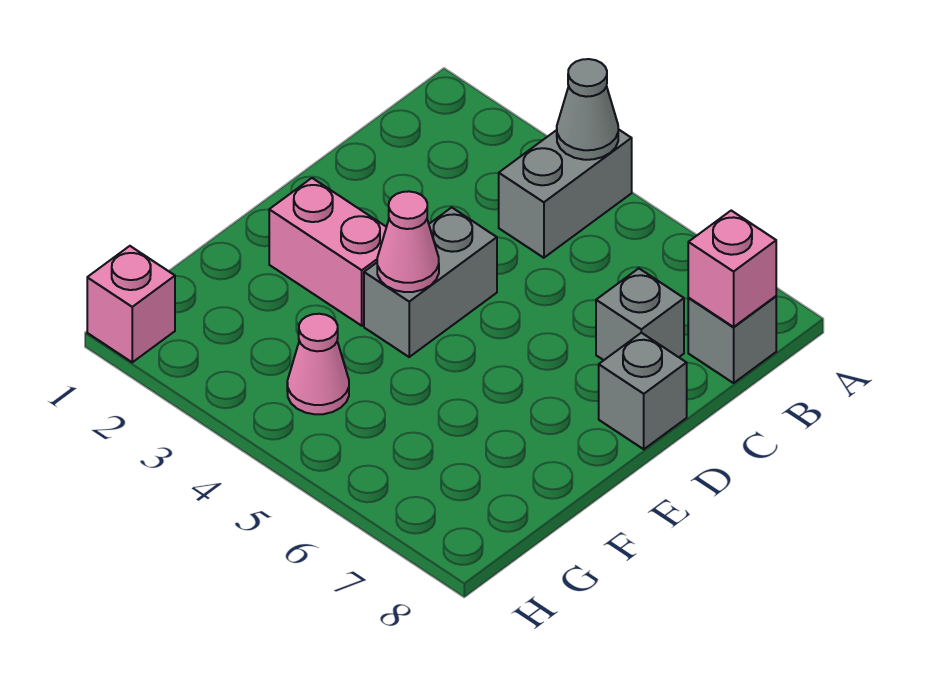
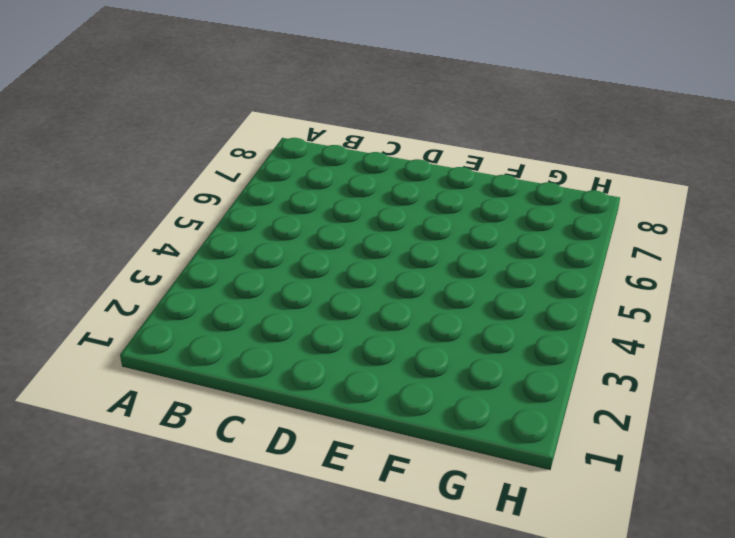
none -> grey 1x2 brick [499,129,632,258]
none -> grey 1x1 brick [688,296,776,383]

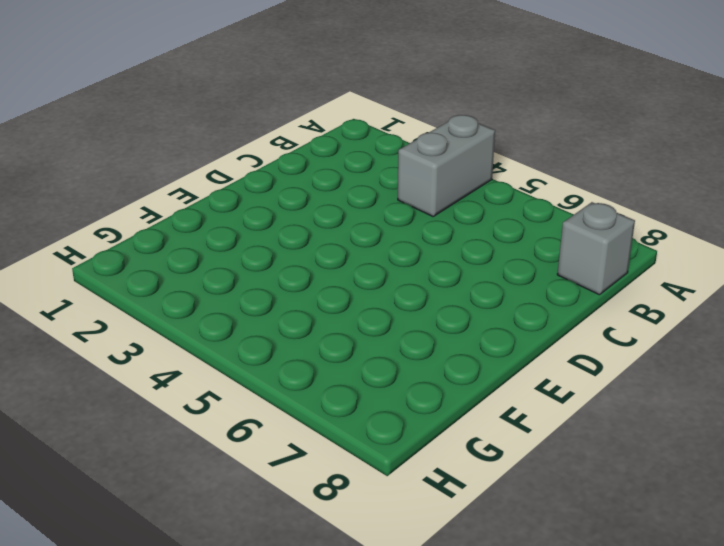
none -> grey 1x1 brick [596,268,684,360]
none -> grey 1x2 brick [364,207,497,357]

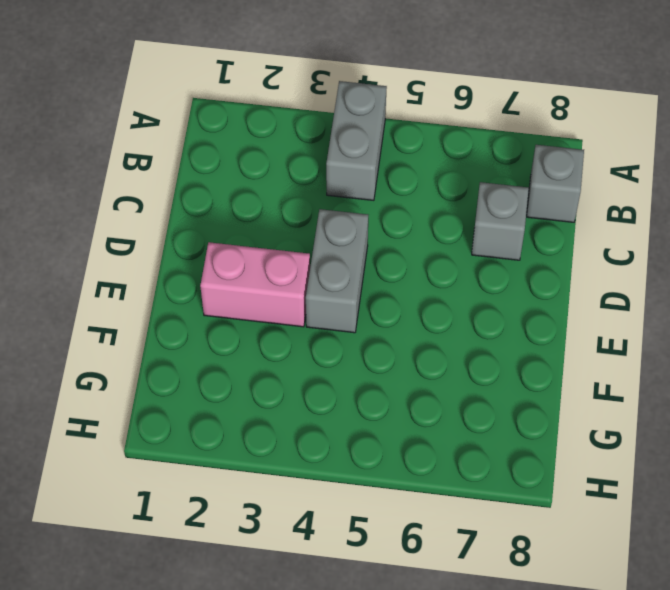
none -> grey 1x1 brick [599,333,687,449]
none -> pink 1x1 cone [287,314,349,414]

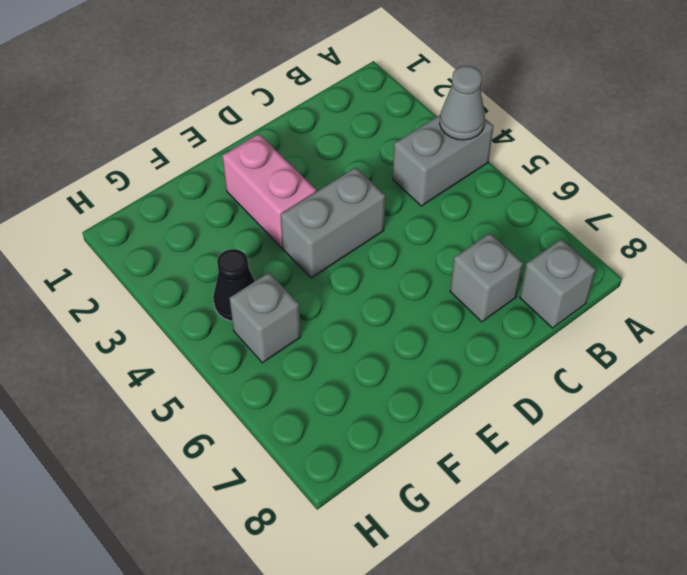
black 1x1 cone [213,249,255,321] -> pink 1x1 cone [287,314,349,414]
grey 1x1 brick [229,273,301,363] -> grey 1x1 brick moved to [599,333,687,449]
none -> pink 1x1 brick [87,246,175,362]
none -> pink 1x1 brick [688,211,776,327]

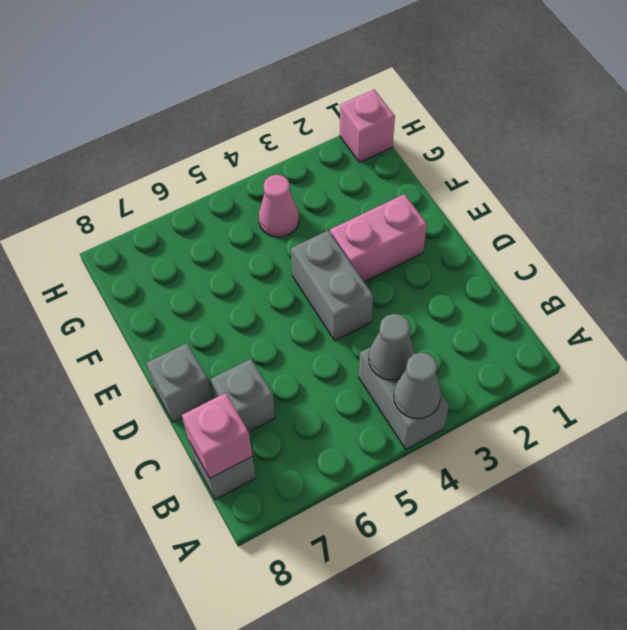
grey 1x1 cone [369,314,414,380] -> none
none -> pink 1x1 cone [377,191,439,292]

